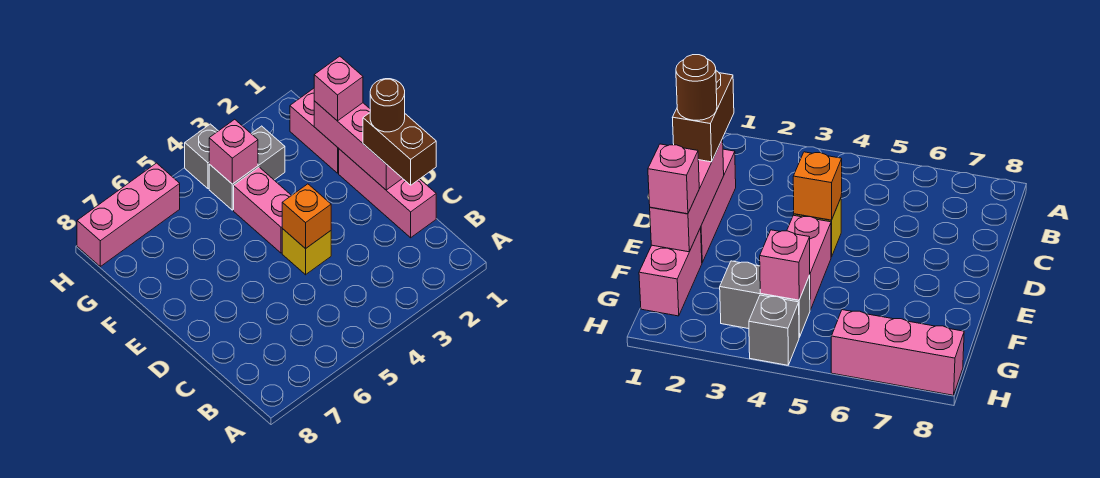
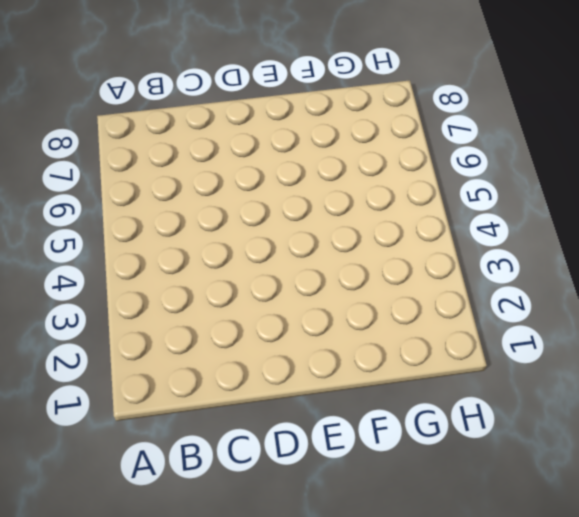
none -> pink 1x3 brick [339,149,436,238]
none -> yellow 1x1 brick [282,229,331,275]
none -> pink 1x2 brick [234,167,292,253]

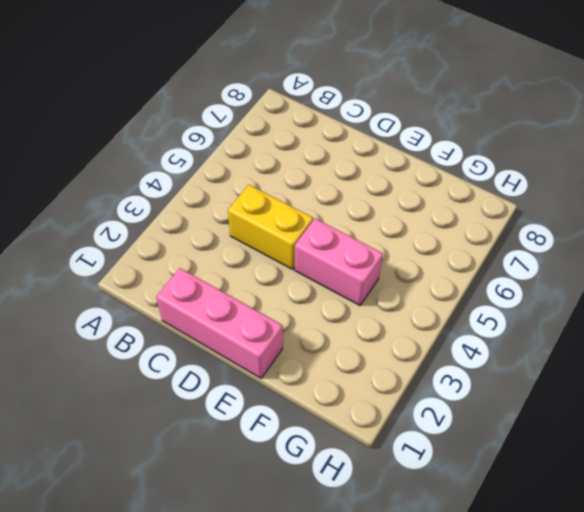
yellow 1x2 brick [228,185,313,270] -> yellow 1x1 brick [282,229,331,275]
none -> pink 1x2 brick [290,88,339,173]
none -> grey 1x2 brick [209,126,285,210]
none -> grey 1x1 brick [185,124,218,189]

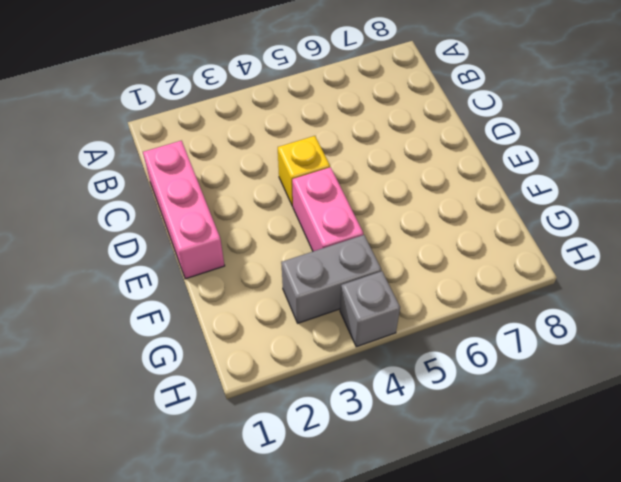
none -> pink 1x2 brick [290,88,339,173]
none -> pink 1x3 brick [77,163,180,266]
none -> pink 1x3 brick [314,101,403,190]

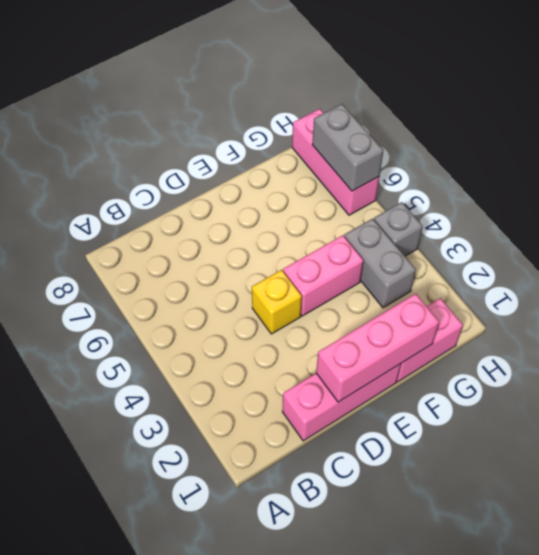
grey 1x2 brick [312,104,383,191] -> none
none -> orange 1x1 brick [282,184,331,249]
none -> pink 1x1 brick [209,119,258,184]
none -> brown 1x2 brick [363,113,436,185]

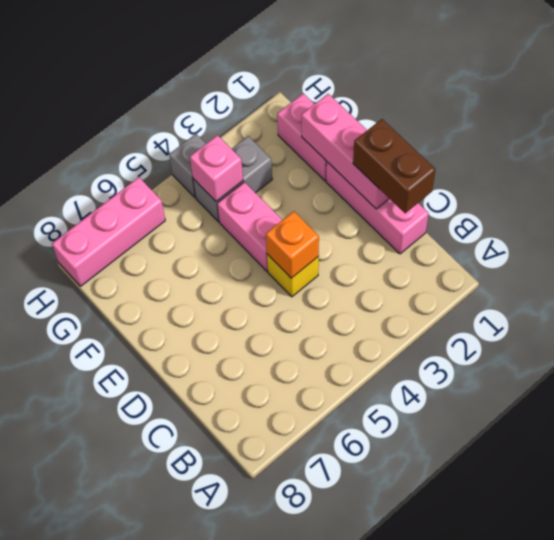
none -> pink 1x1 brick [314,56,363,121]
none -> brown 1x1 round brick [370,79,405,132]

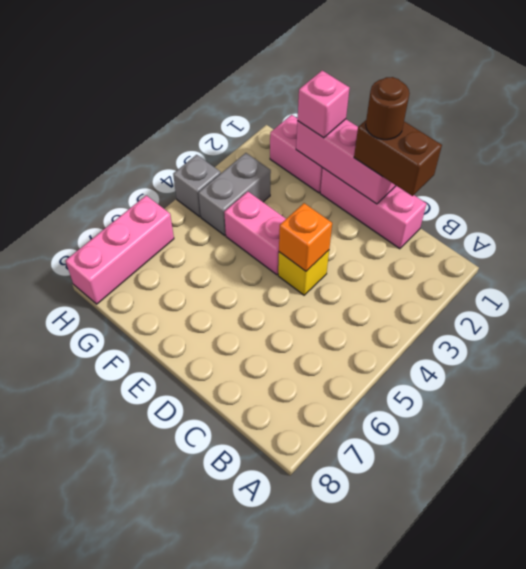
none -> pink 1x1 brick [209,119,258,184]

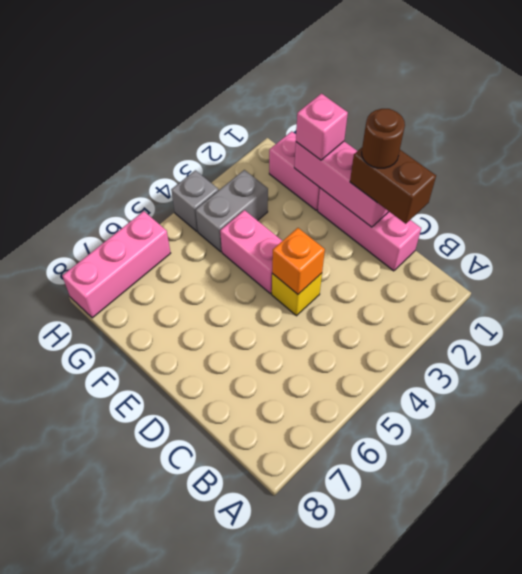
none -> pink 1x1 brick [209,119,258,184]

